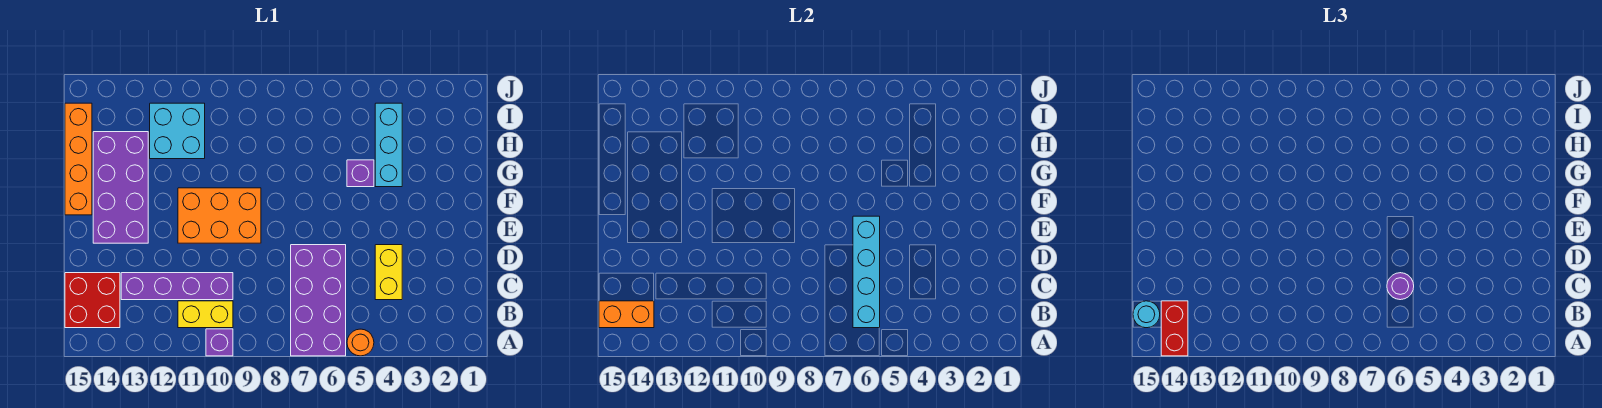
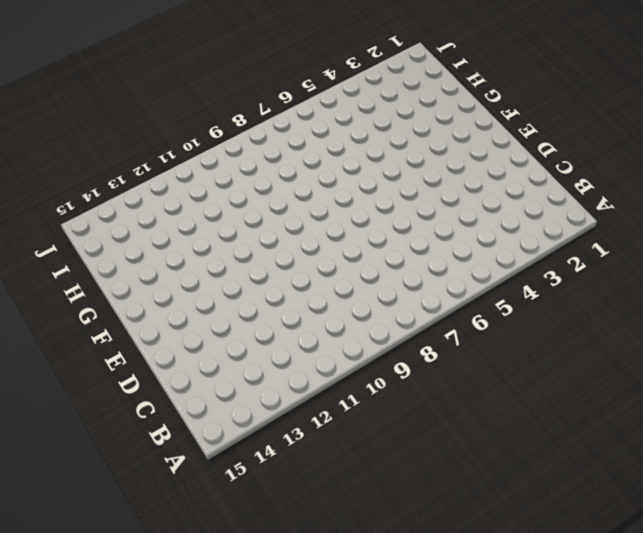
none -> orange 1x1 round brick [347,329,374,356]
none -> purple 2x4 brick [291,245,346,356]
none -> purple 1x1 brick [206,329,233,356]

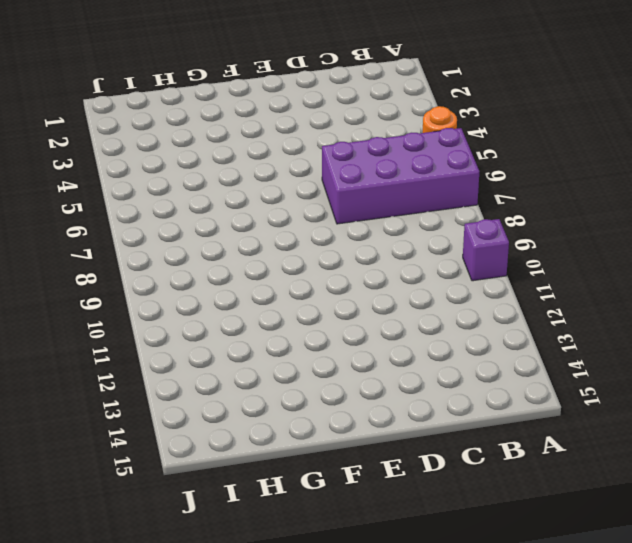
none -> yellow 1x2 brick [178,301,233,328]
none -> red 2x2 brick [65,273,120,328]
none -> yellow 1x2 brick [375,245,402,300]

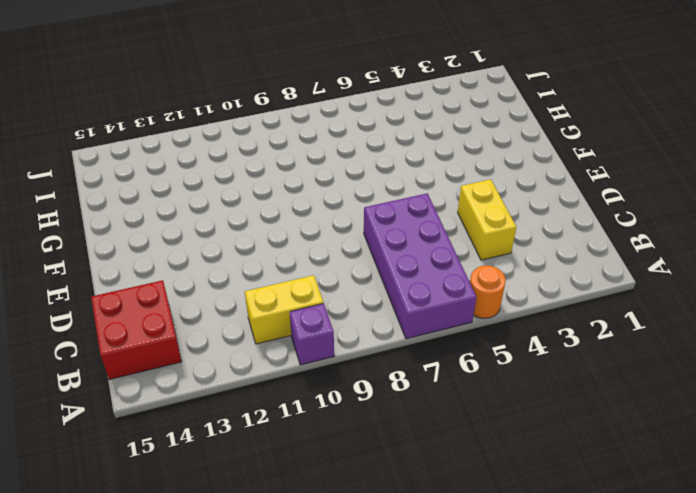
none -> purple 1x4 brick [121,273,233,300]
none -> orange 2x3 brick [178,188,261,243]
none -> purple 2x4 brick [93,132,148,243]

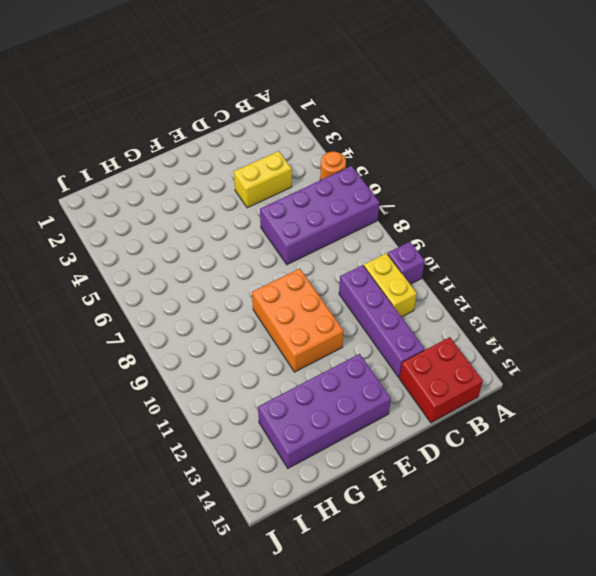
none -> orange 1x4 brick [65,103,92,215]
none -> cyan 1x3 brick [375,103,402,187]
none -> purple 1x1 brick [347,160,374,187]

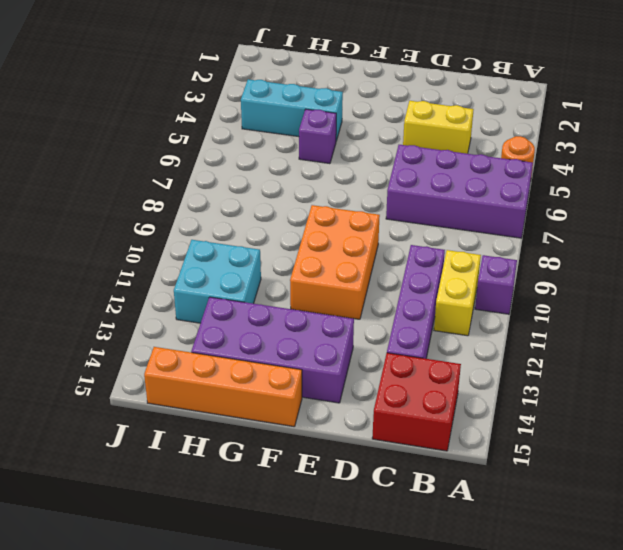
none -> cyan 1x4 brick [853,216,880,328]
none -> orange 1x2 brick [599,301,654,328]
none -> red 1x2 brick [1161,301,1188,356]

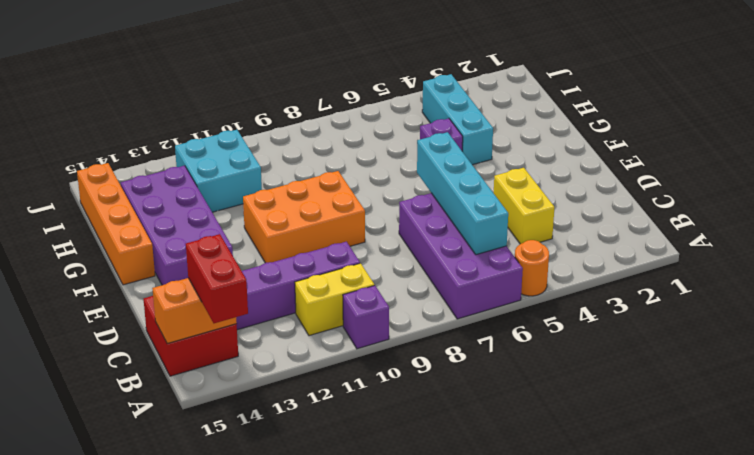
none -> cyan 1x1 round brick [1133,301,1160,328]
none -> purple 1x1 round brick [1387,273,1414,300]

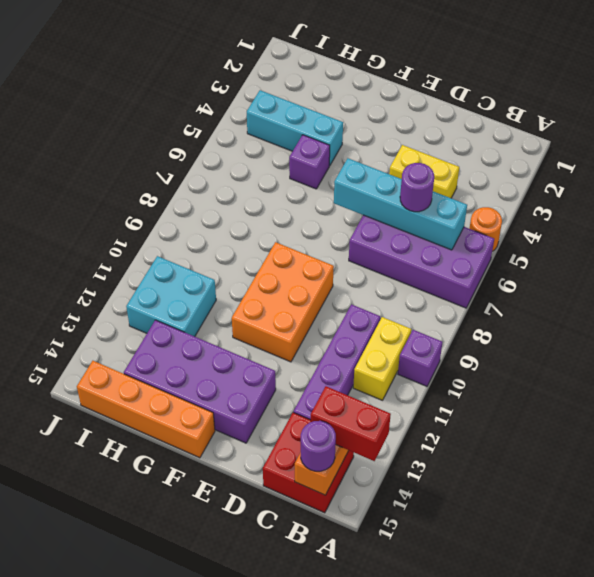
purple 1x1 round brick [301,421,336,471] -> cyan 1x1 round brick [1133,301,1160,328]

